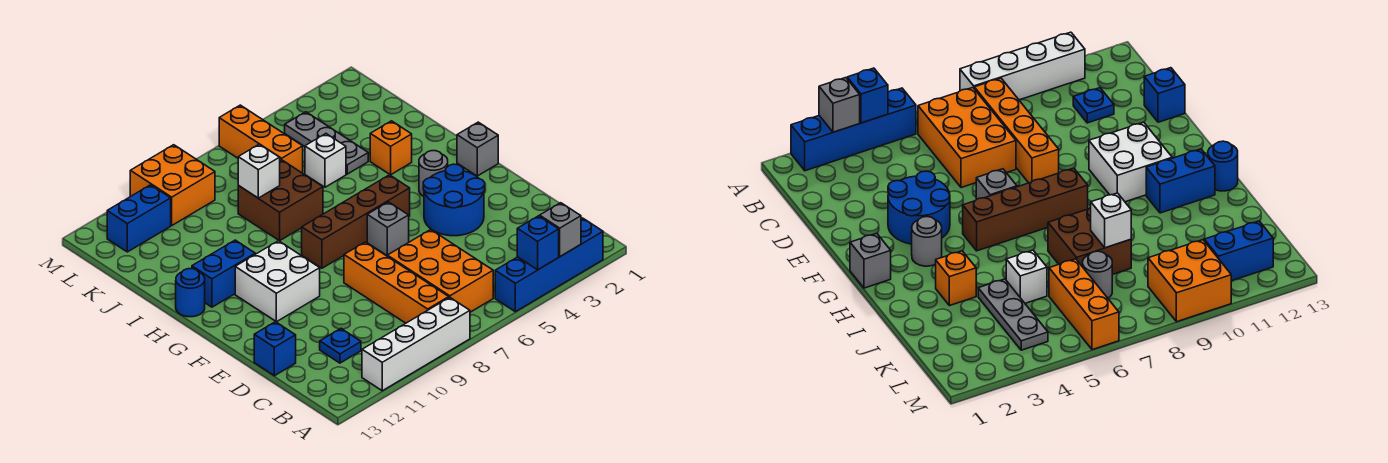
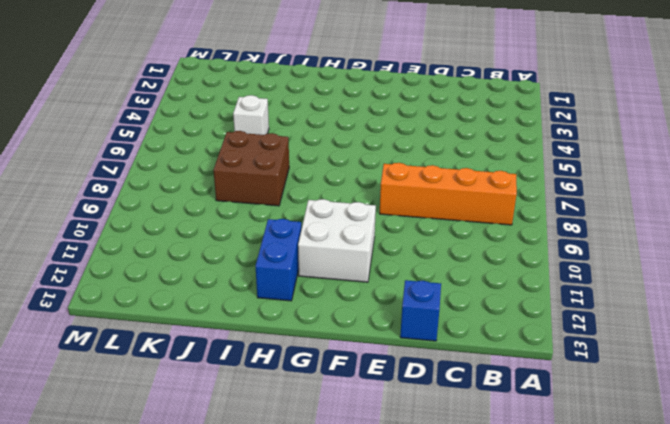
none -> blue 1x4 brick [495,218,603,312]
none -> white 1x4 brick [362,297,470,391]
none -> orange 2x3 brick [387,230,493,312]

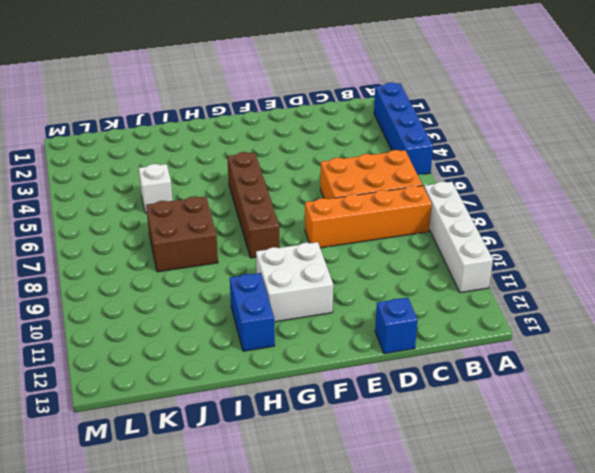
none -> blue 1x1 plate [320,329,361,363]
none -> blue 2x2 round brick [423,164,485,236]
none -> grey 1x1 brick [367,202,409,255]

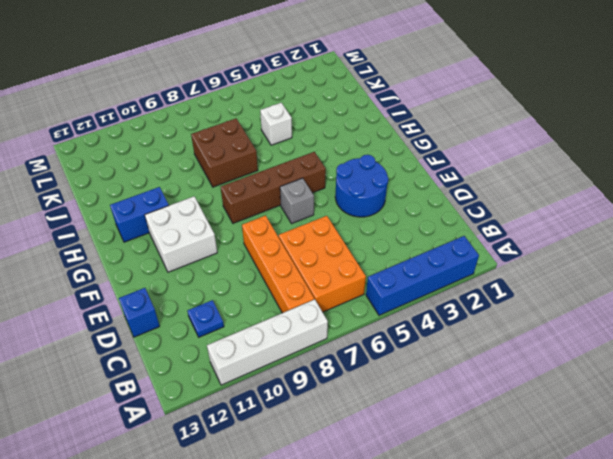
none -> grey 1x1 brick [457,122,498,176]
none -> grey 1x1 round brick [419,151,448,196]
none -> blue 1x1 round brick [176,269,205,317]

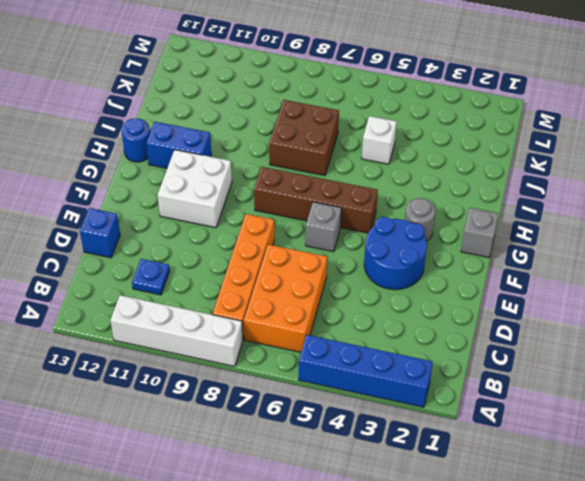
none -> orange 1x1 brick [370,121,412,175]
none -> grey 1x3 plate [285,112,368,174]
none -> orange 1x3 brick [219,105,303,173]

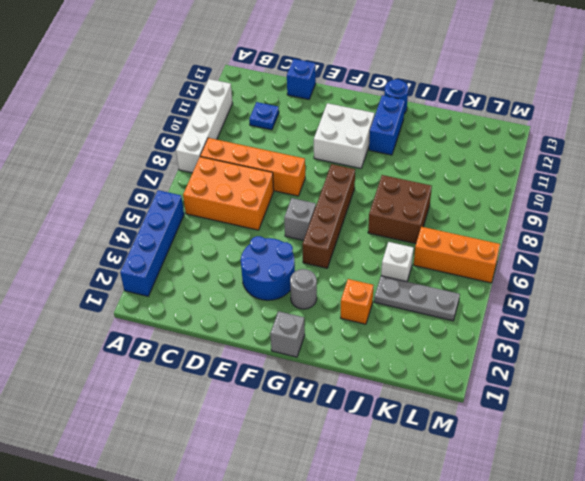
none -> grey 1x1 round brick [1083,251,1112,298]
none -> orange 2x2 brick [130,145,215,225]
none -> blue 1x2 brick [107,185,171,252]

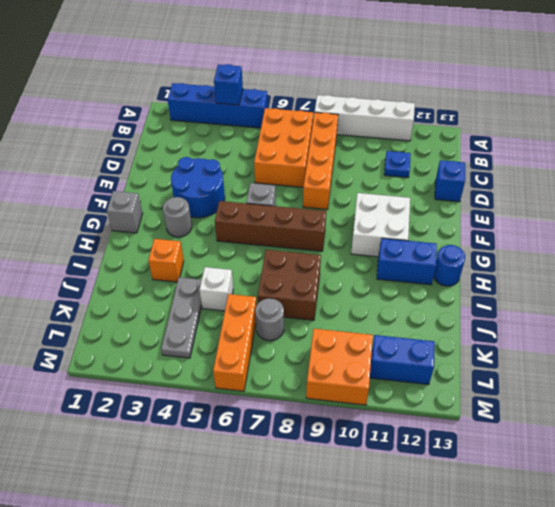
none -> grey 1x1 brick [540,203,581,256]
none -> white 1x1 brick [238,144,280,198]

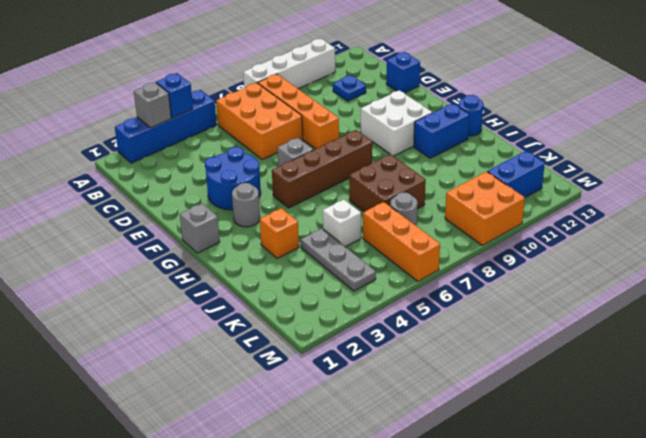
none -> white 1x1 brick [238,144,280,198]

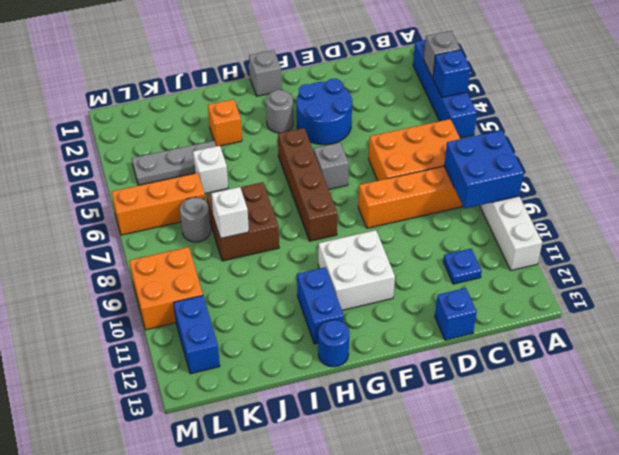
blue 2x2 brick [444,130,524,209] -> none

